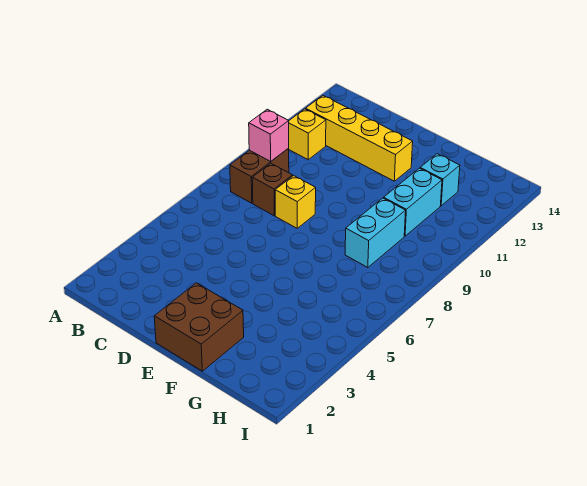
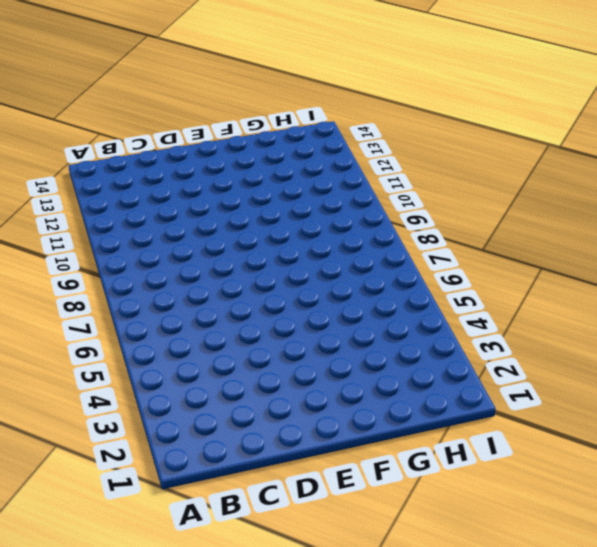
none -> brown 1x2 brick [230,148,289,203]
none -> yellow 1x1 brick [289,109,326,160]

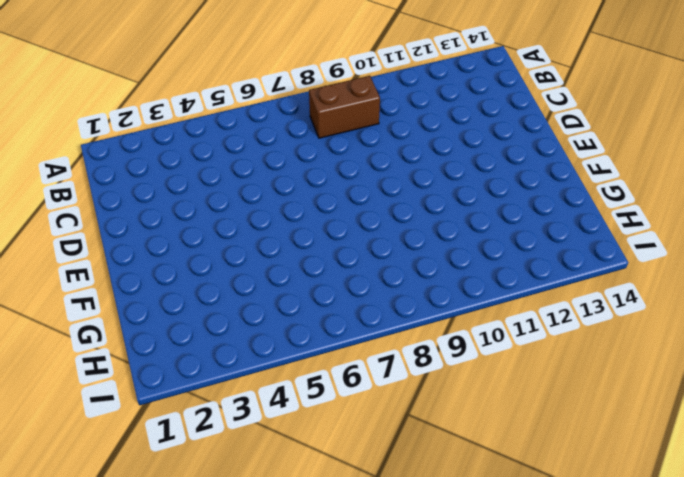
none -> yellow 1x1 brick [289,109,326,160]
none -> yellow 1x4 brick [306,96,413,181]

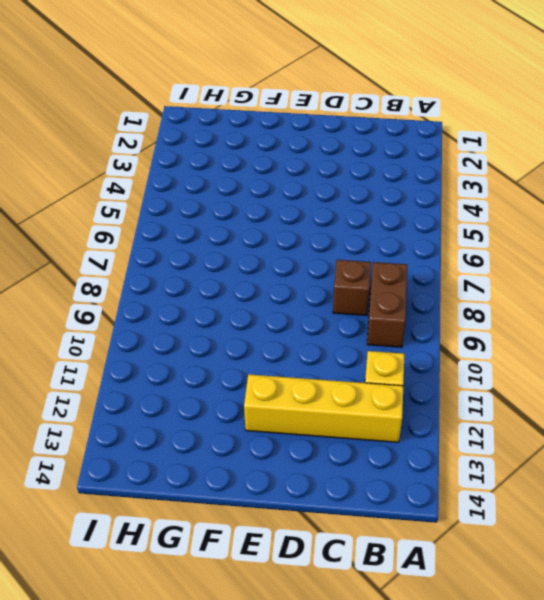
none -> yellow 1x1 brick [275,176,316,228]
none -> brown 2x2 brick [154,283,244,371]

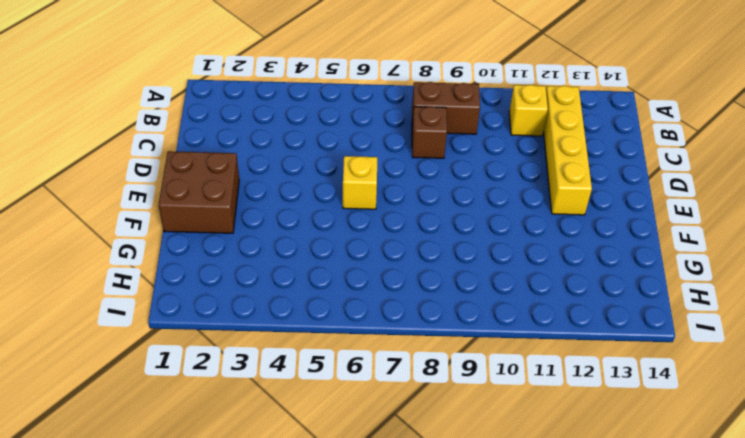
yellow 1x1 brick [343,156,377,209] -> yellow 1x1 brick moved to [275,176,316,228]
none -> cyan 1x2 brick [345,198,406,267]
none -> cyan 1x2 brick [384,168,442,236]

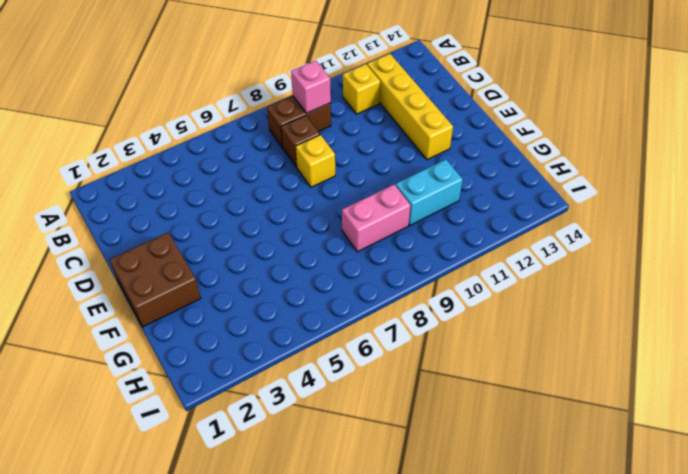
pink 1x2 brick [342,184,411,252] -> cyan 1x2 brick [345,198,406,267]
none -> cyan 1x1 brick [420,154,460,206]

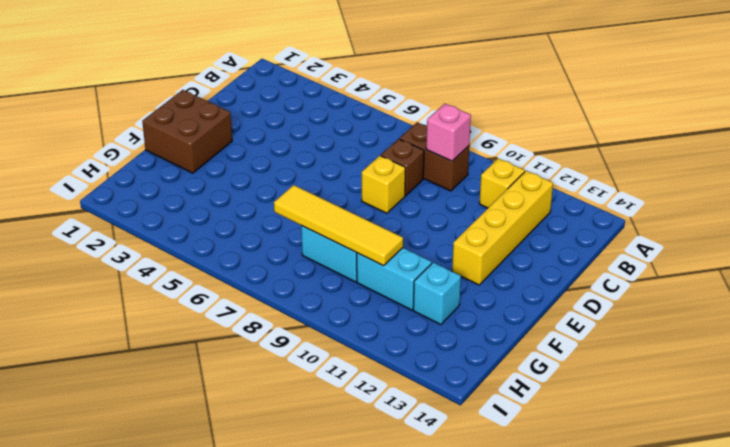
yellow 1x4 tile [274,185,403,266] -> none

